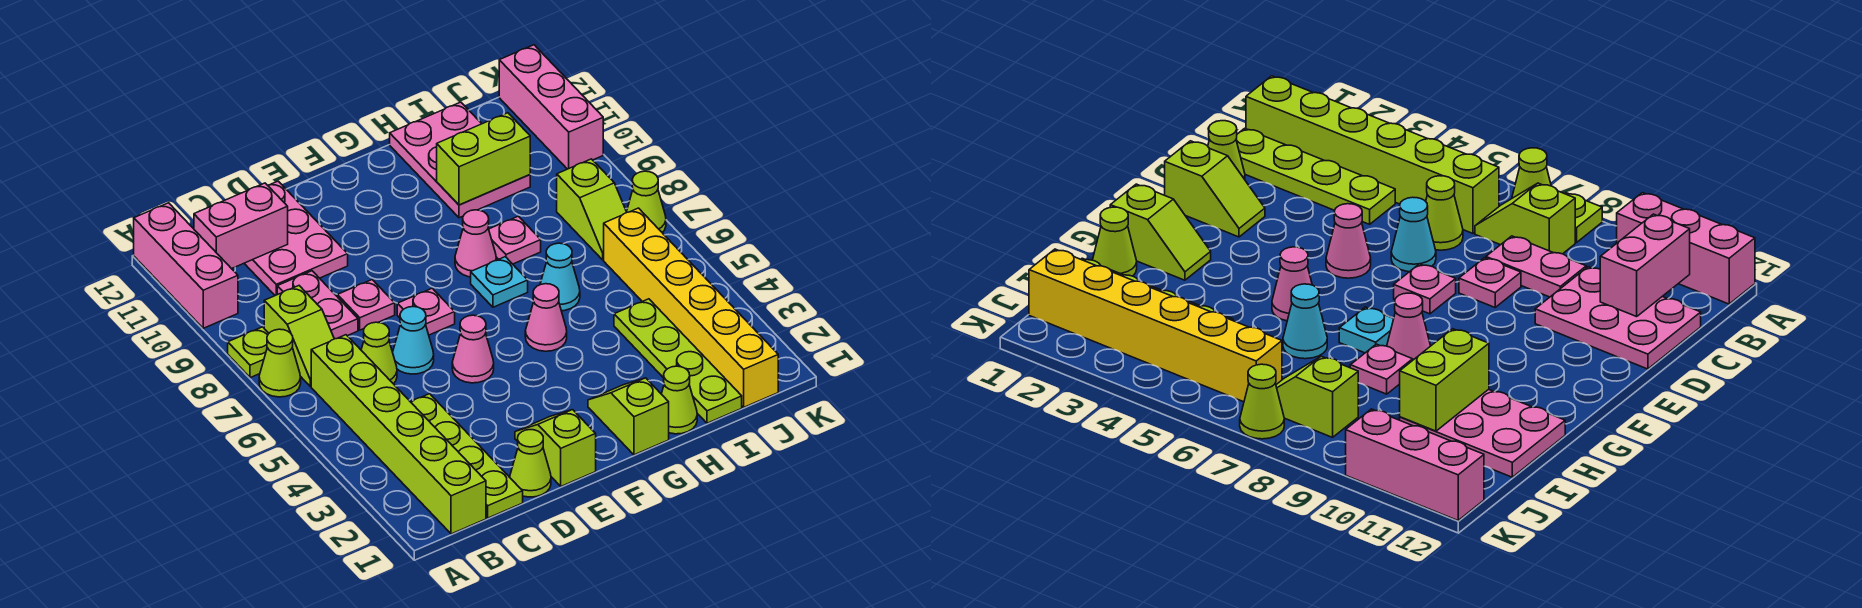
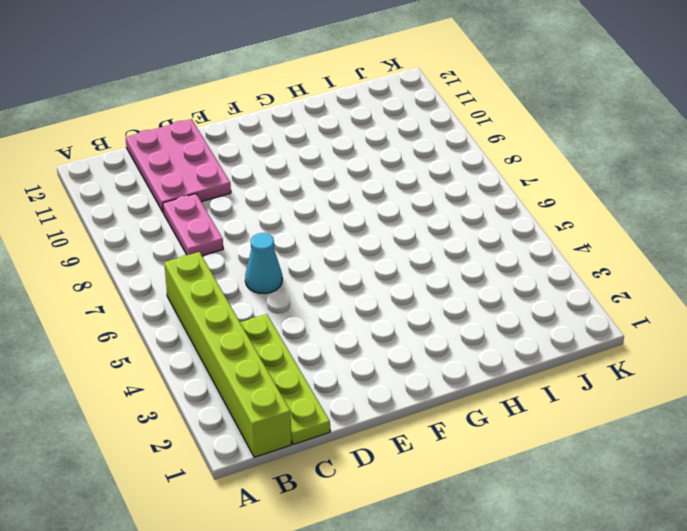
none -> lime 1x1 cone [259,329,301,397]
none -> lime 1x1 plate [228,327,269,378]
none -> pink 1x3 brick [134,203,238,328]
none -> lime 1x2 slope [264,286,334,386]

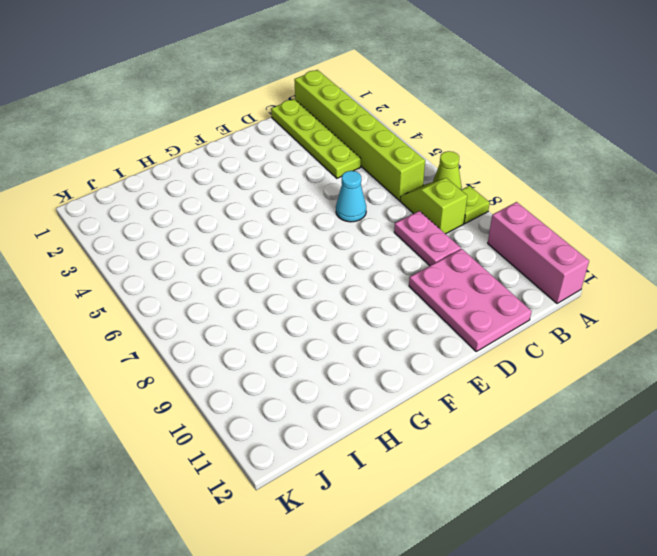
none -> lime 1x1 cone [361,322,397,384]
none -> lime 1x1 cone [510,430,551,497]
none -> pink 1x1 plate [337,280,395,330]
none -> lime 1x2 slope [515,410,596,486]

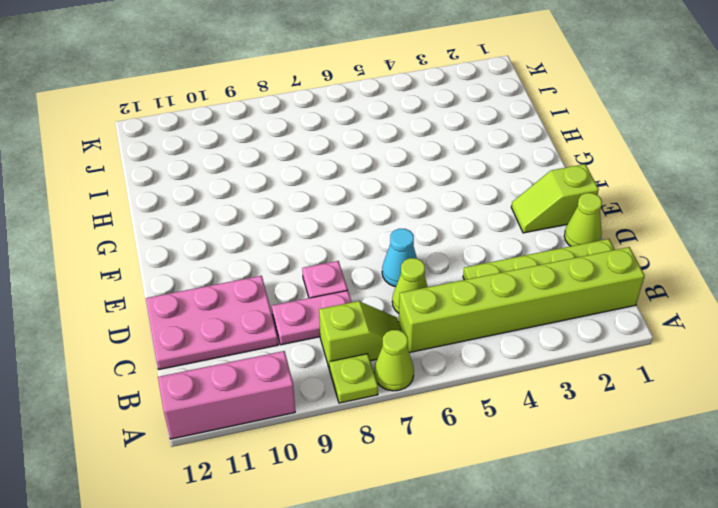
none -> pink 1x1 cone [452,315,494,383]
none -> pink 1x1 plate [397,288,455,335]
none -> lime 1x2 slope [588,378,669,455]
none -> pink 1x1 cone [525,284,567,351]

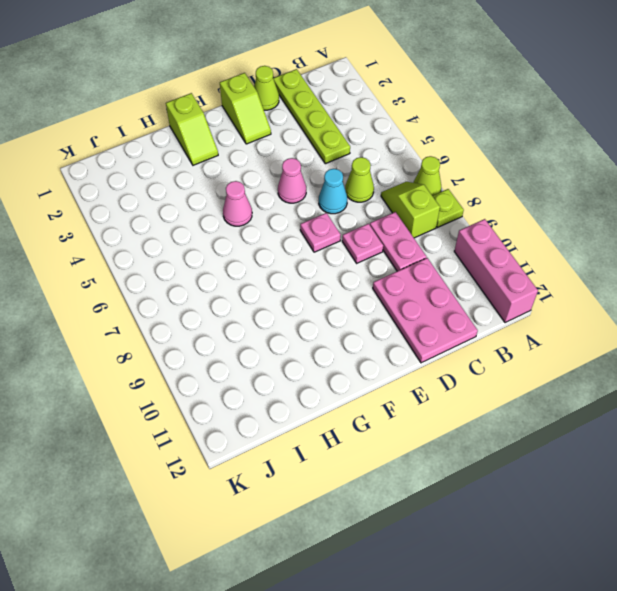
none -> lime 1x6 brick [311,335,486,534]
none -> cyan 1x1 plate [471,257,528,307]
none -> pink 1x1 cone [455,210,496,277]
none -> lime 1x1 cone [662,366,697,434]

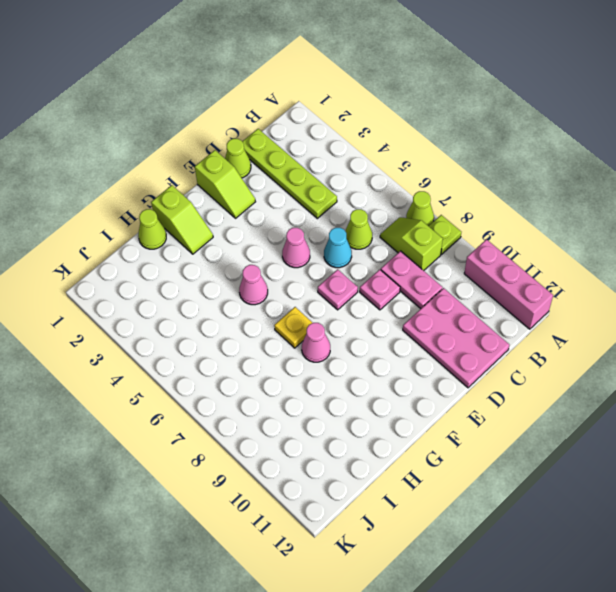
yellow 1x1 plate [274,307,312,348] -> cyan 1x1 plate [471,257,528,307]
none -> lime 1x6 brick [311,335,486,534]
none -> cyan 1x1 cone [540,243,580,311]
none -> pink 1x1 plate [489,216,541,264]
none -> pink 2x3 plate [390,102,530,218]

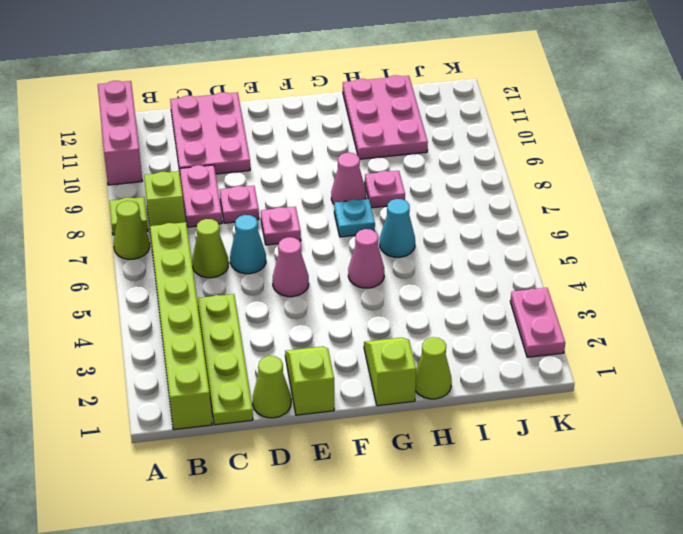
pink 1x2 plate [510,288,565,357] -> none
none -> lime 1x4 plate [614,299,742,423]
none -> yellow 1x6 brick [604,208,778,407]
none -> lime 1x2 slope [557,159,627,260]
none -> lime 1x1 cone [627,171,666,233]

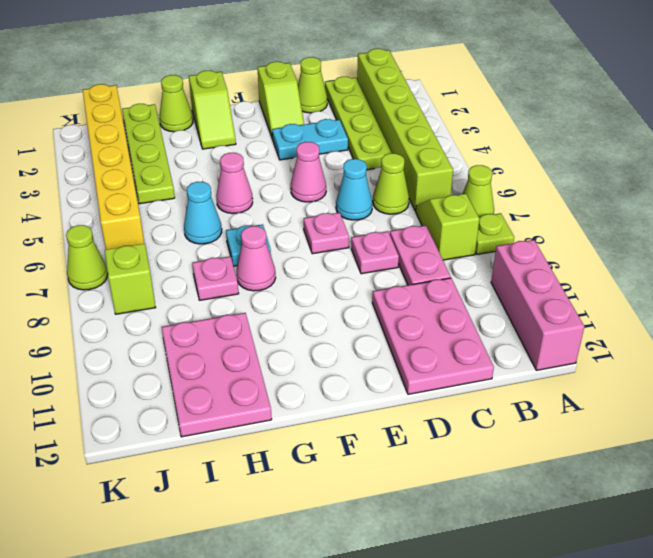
cyan 1x2 plate [272,119,348,160] -> none
none -> pink 1x3 brick [499,45,603,169]
none -> pink 1x2 brick [194,183,288,269]
none -> lime 1x2 brick [437,113,530,205]

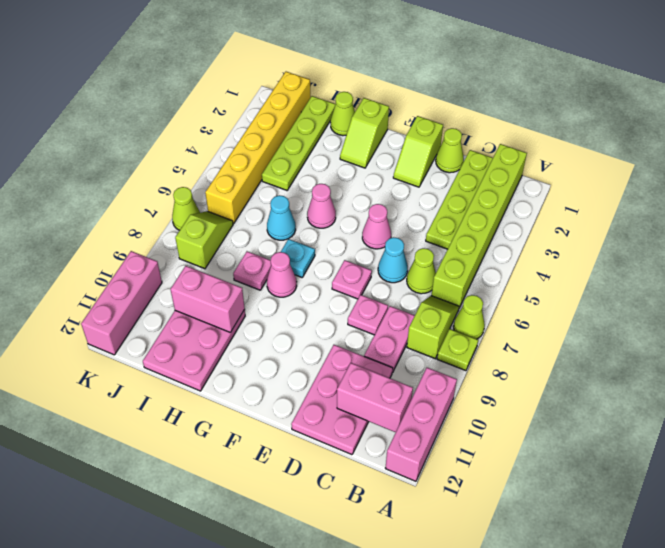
pink 1x2 brick [170,266,245,332] -> lime 1x2 brick [437,113,530,205]

